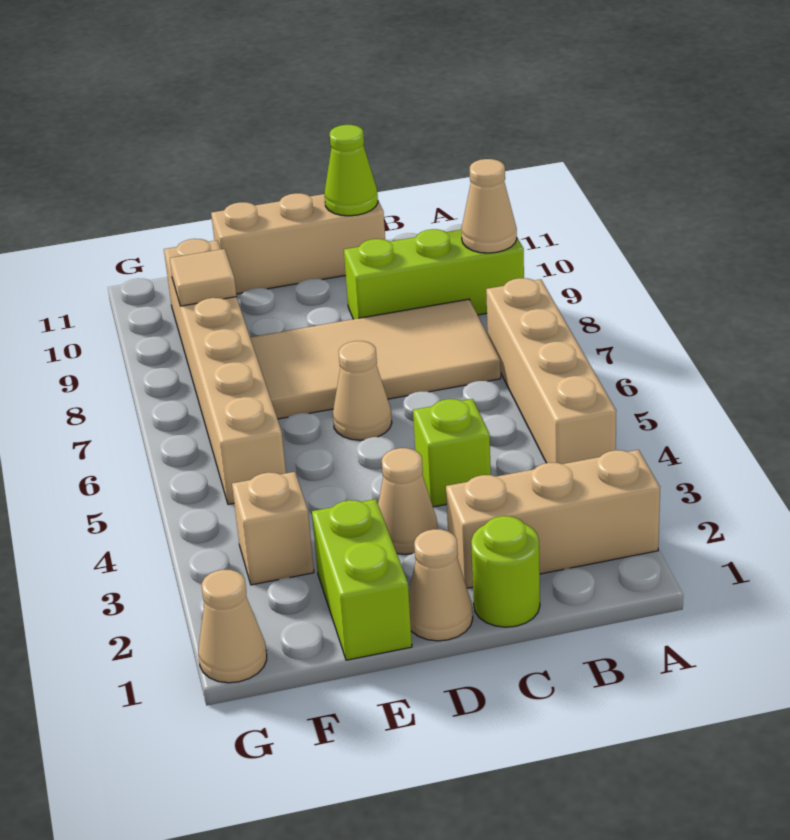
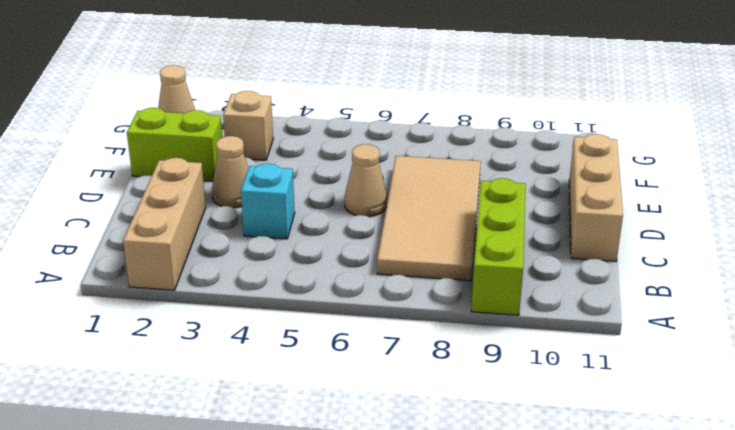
cyan 1x1 brick [241,164,295,239] -> lime 1x1 brick [413,399,491,507]
none -> tan 1x4 brick [486,278,616,464]
none -> lime 1x1 round brick [471,516,540,627]
none -> tan 1x1 cone [409,529,473,641]

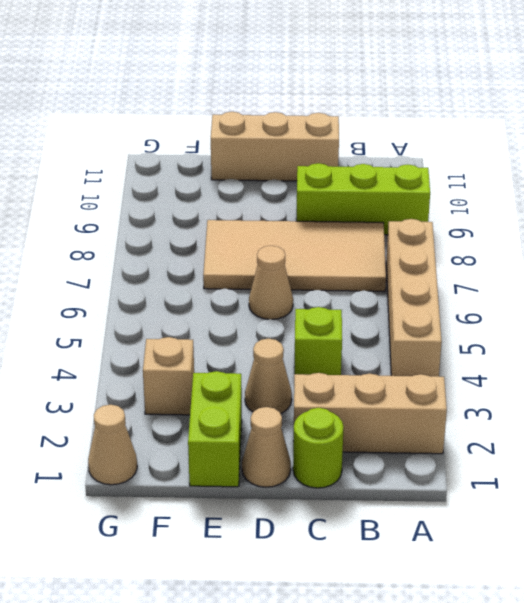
none -> tan 1x6 brick [164,239,286,504]
none -> tan 1x1 cone [461,159,517,253]
none -> lime 1x1 cone [324,125,378,216]

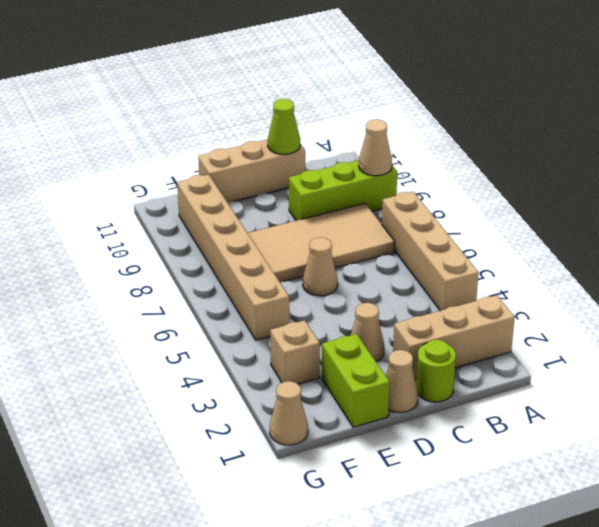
none -> lime 1x1 brick [413,399,491,507]
none -> tan 1x1 tile [170,249,237,306]

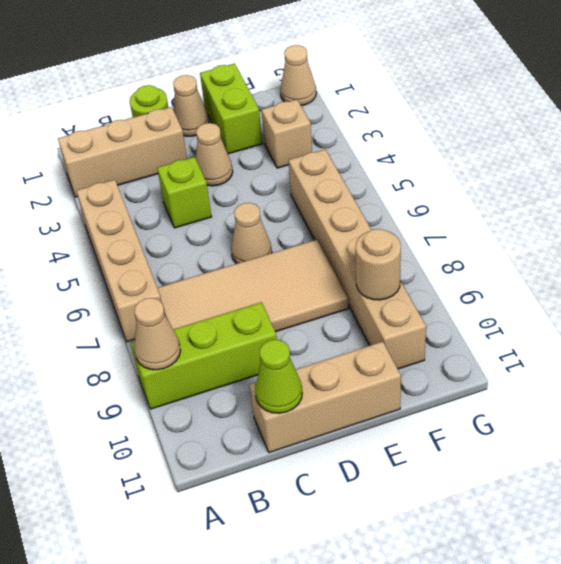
tan 1x1 round brick [355,229,401,300] -> tan 1x1 tile [170,249,237,306]

